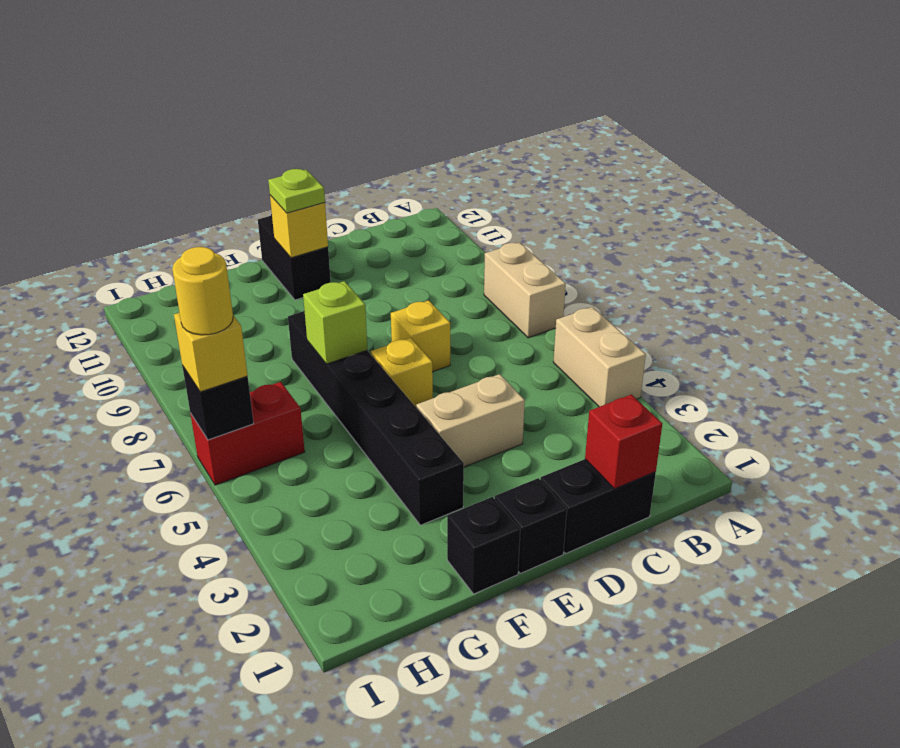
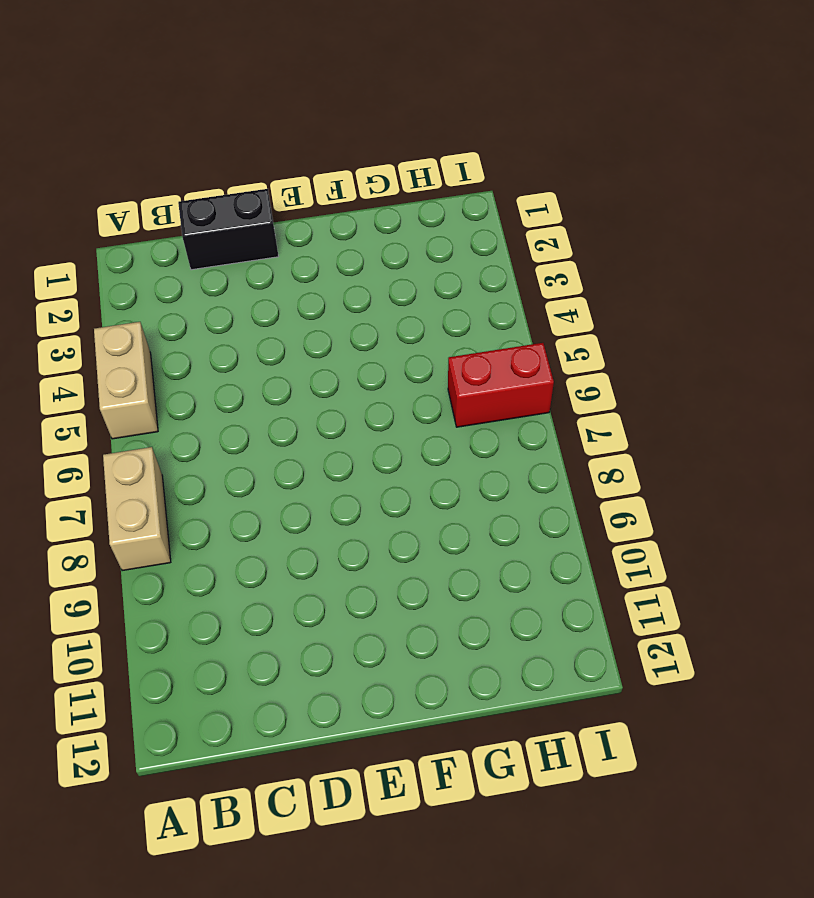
none -> tan 1x2 brick [416,374,525,467]
none -> yellow 1x1 brick [391,300,450,372]
none -> black 1x1 brick [495,478,567,574]

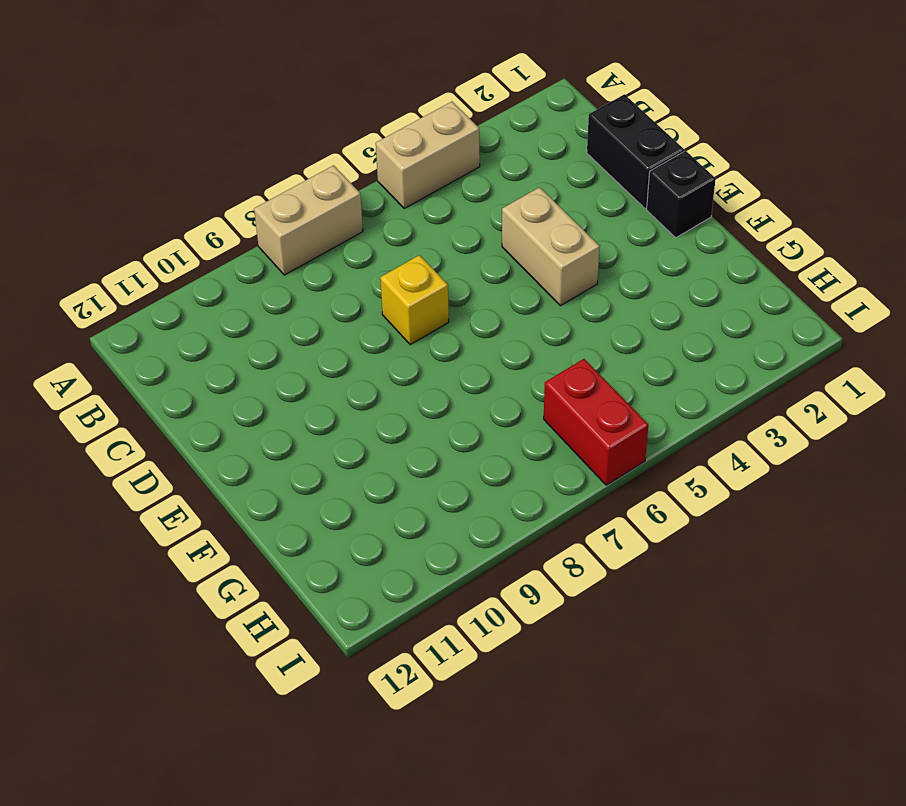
none -> yellow 1x1 brick [371,338,433,407]
none -> black 1x2 brick [258,214,331,300]
none -> black 1x1 brick [447,497,520,594]

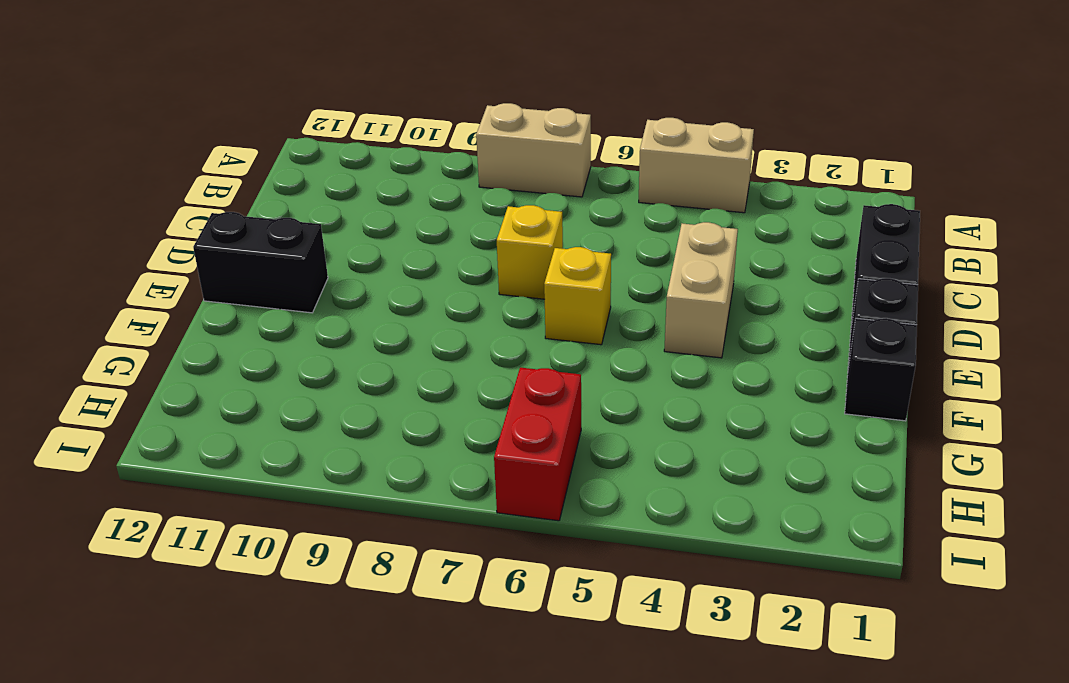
none -> black 1x6 brick [288,310,464,525]
none -> red 1x1 brick [585,394,662,489]
none -> yellow 1x1 brick [270,195,328,258]

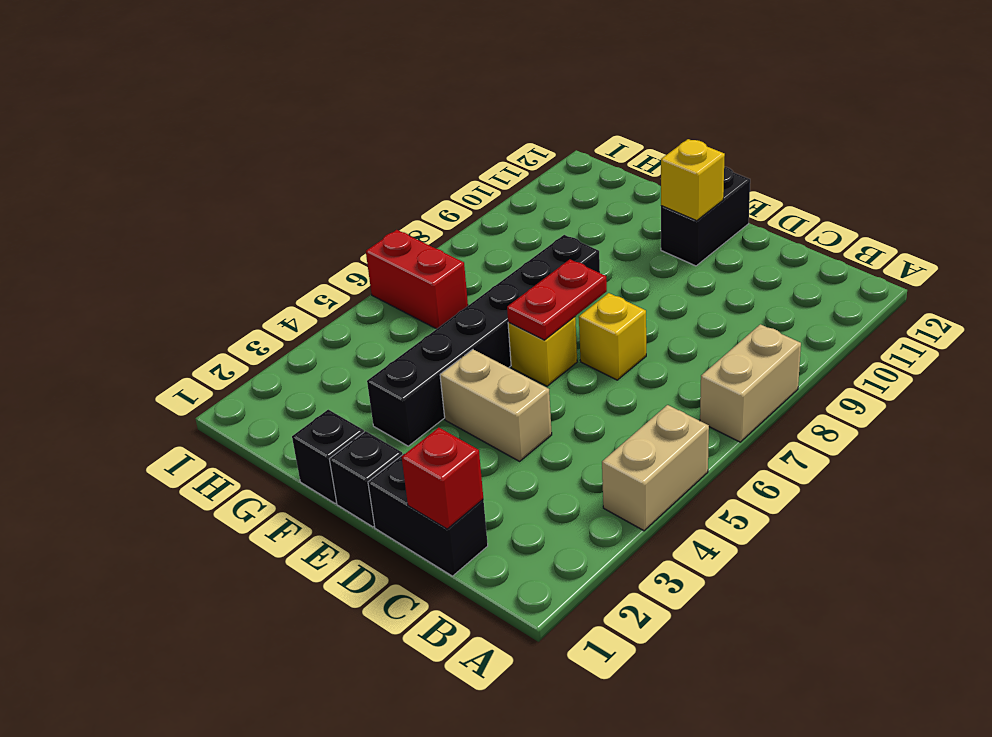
red 1x2 plate [507,259,607,340] -> none
none -> lime 1x1 brick [303,281,367,364]
none -> black 1x1 brick [182,366,254,440]
none -> lime 1x1 plate [268,169,325,213]

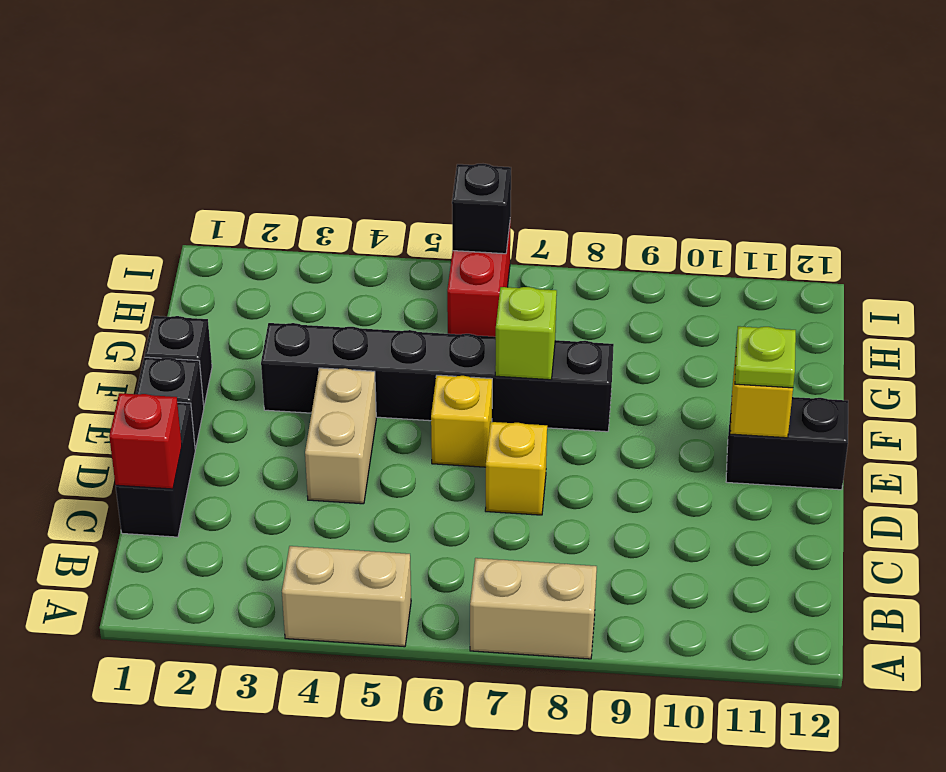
none -> yellow 1x1 brick [174,313,248,392]
none -> yellow 1x1 round brick [172,247,233,335]

